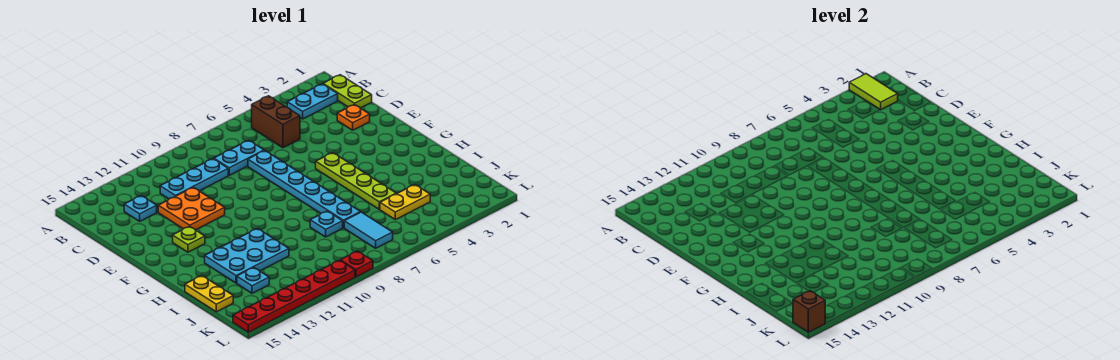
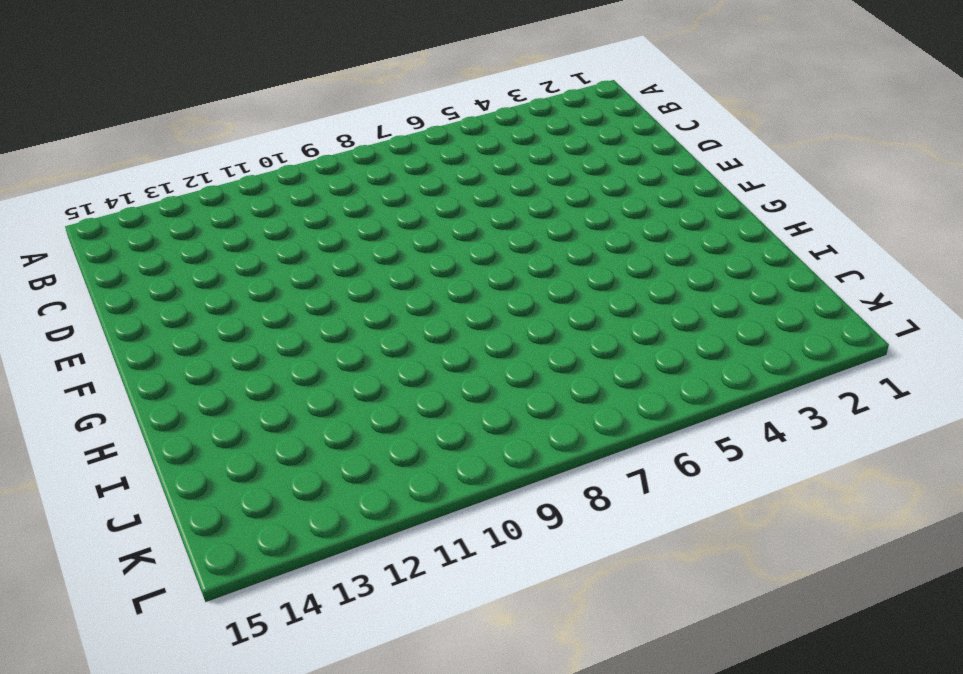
none -> lime 1x2 plate [323,75,372,108]
none -> cyan 1x2 plate [287,84,338,119]
none -> brown 1x2 brick [252,96,300,148]

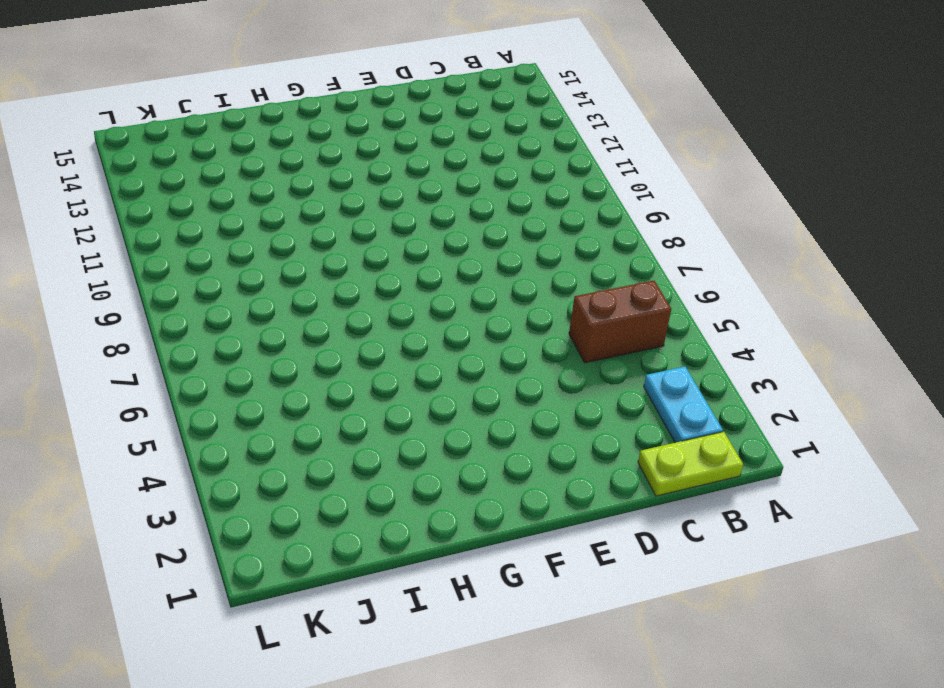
none -> cyan 1x2 plate [214,140,264,175]
none -> cyan 1x3 plate [160,159,228,199]
none -> cyan 1x1 plate [124,196,157,221]

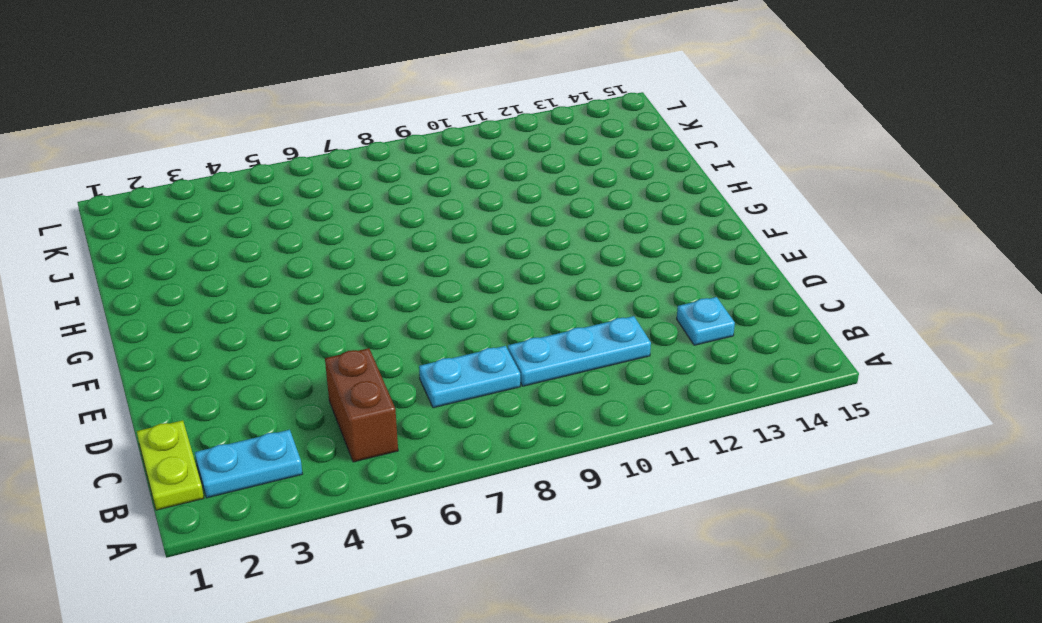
none -> orange 1x1 plate [337,104,370,130]
none -> cyan 1x6 plate [248,151,360,228]
none -> orange 2x2 plate [158,187,225,230]

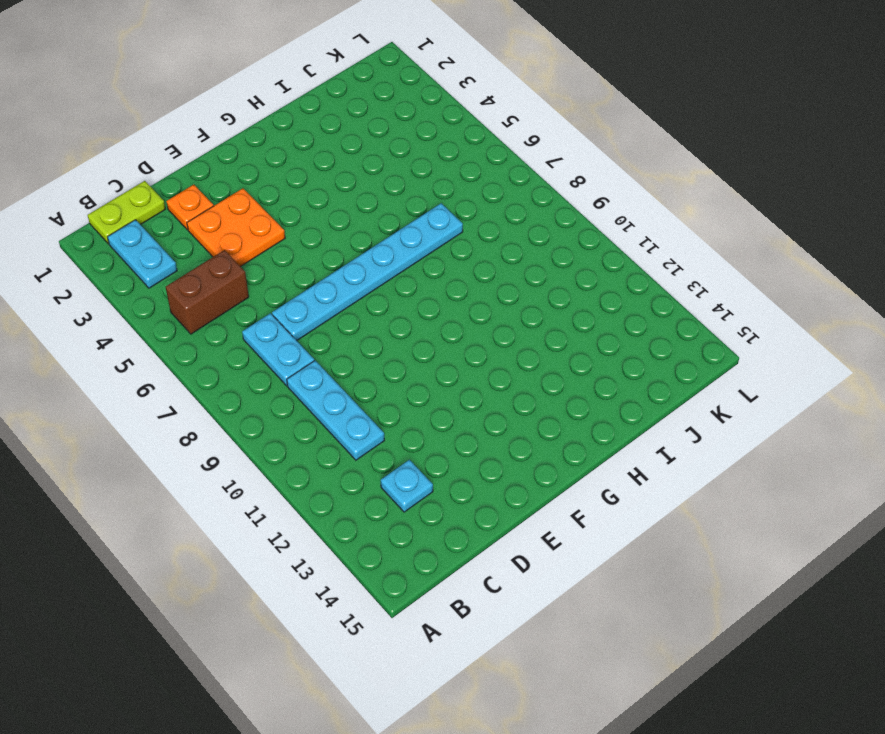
orange 2x2 plate [187,188,285,267] -> orange 2x2 plate moved to [158,187,225,230]
none -> lime 1x4 plate [316,153,396,209]
none -> lime 1x1 plate [173,226,205,252]
none -> cyan 2x3 plate [205,229,289,283]

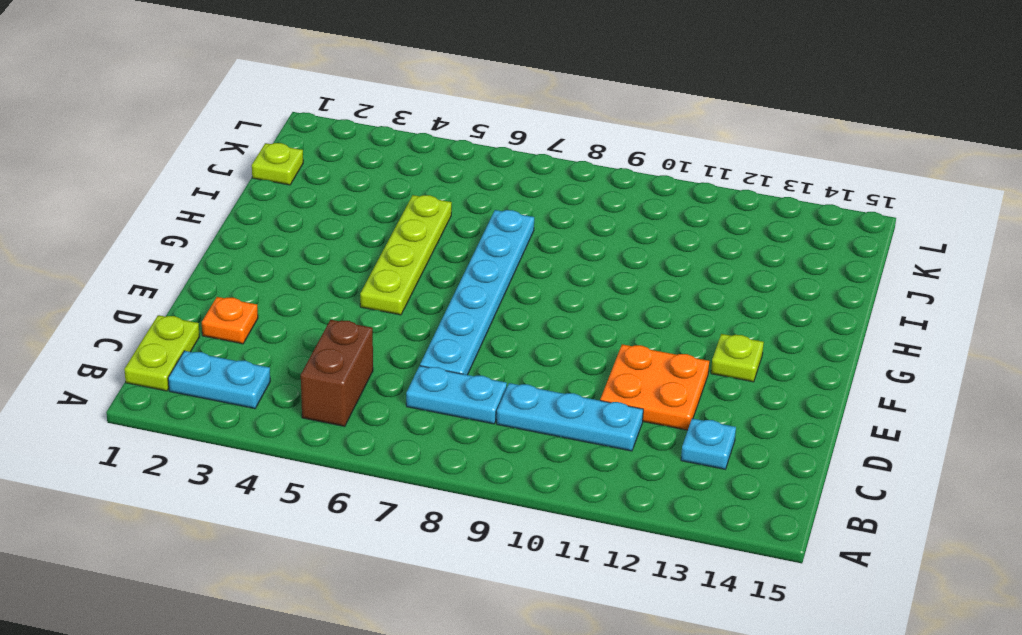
lime 1x1 plate [252,143,303,185] -> none
none -> cyan 2x3 plate [205,229,289,283]
none -> cyan 1x1 plate [310,211,343,237]
none -> yellow 1x2 plate [185,276,233,312]

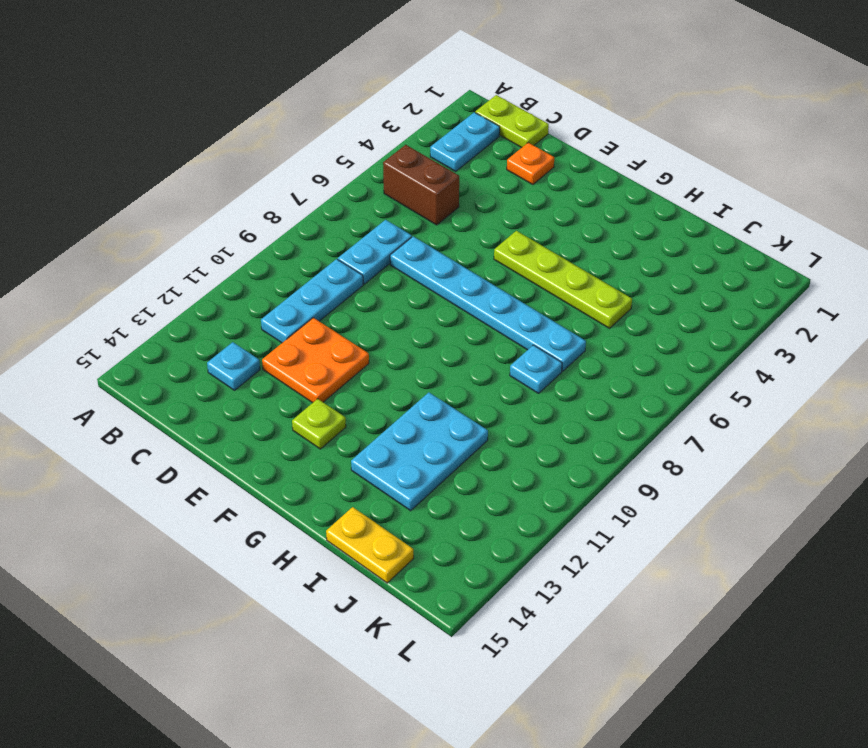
none -> yellow 1x2 plate [380,185,430,220]
none -> cyan 1x2 tile [344,212,393,248]
none -> cyan 1x1 plate [237,268,269,293]

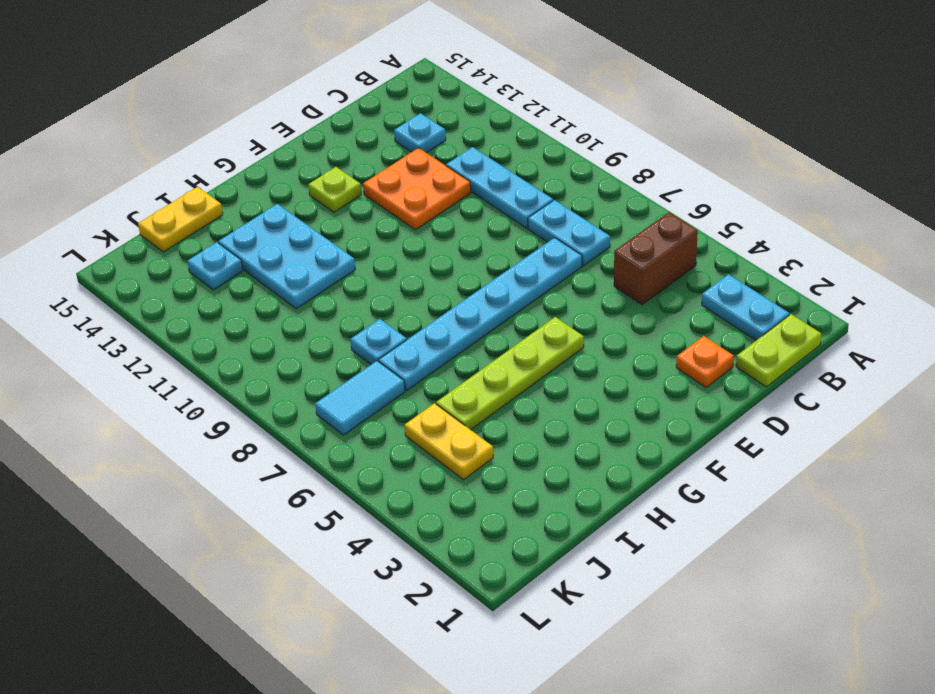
none -> red 1x1 plate [341,251,373,277]
none -> red 1x6 plate [233,260,355,332]
none -> lime 1x2 tile [849,74,898,110]

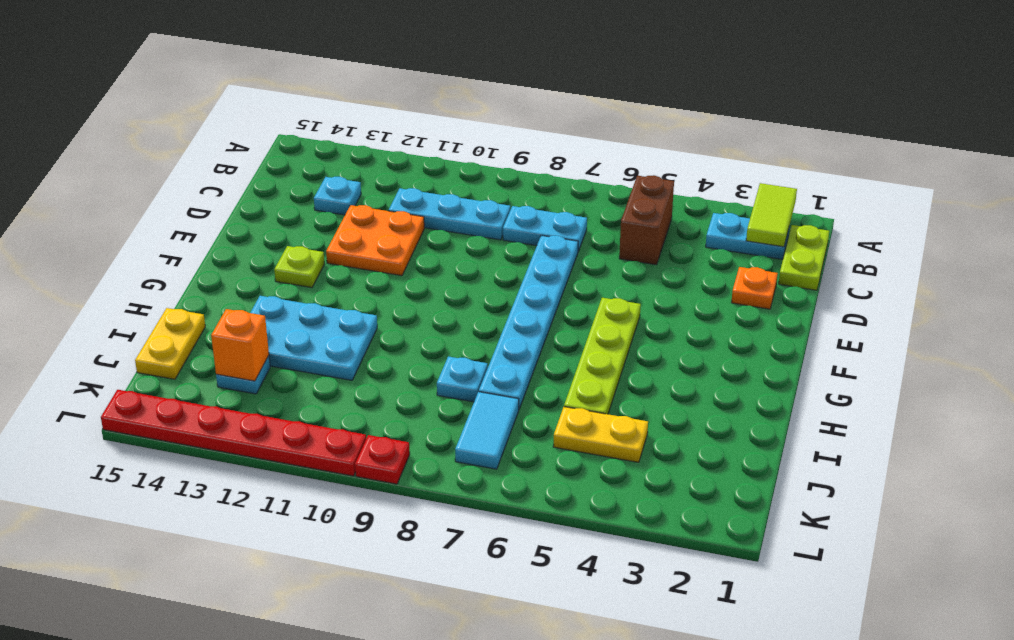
orange 1x1 brick [211,309,269,381] -> none
none -> brown 1x1 brick [793,291,825,332]

